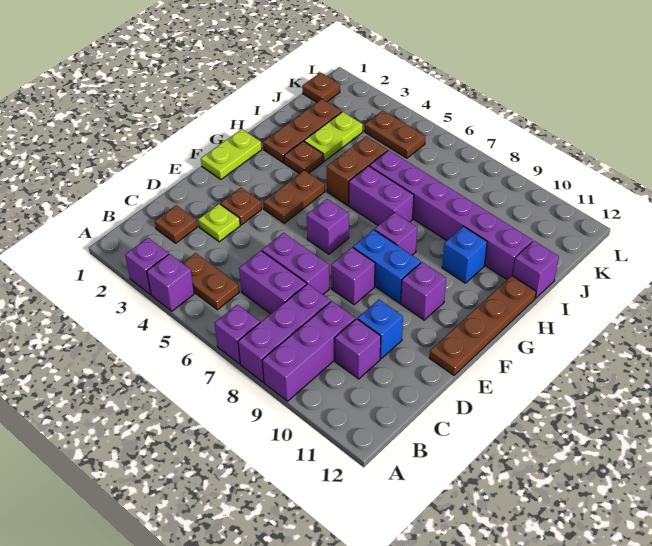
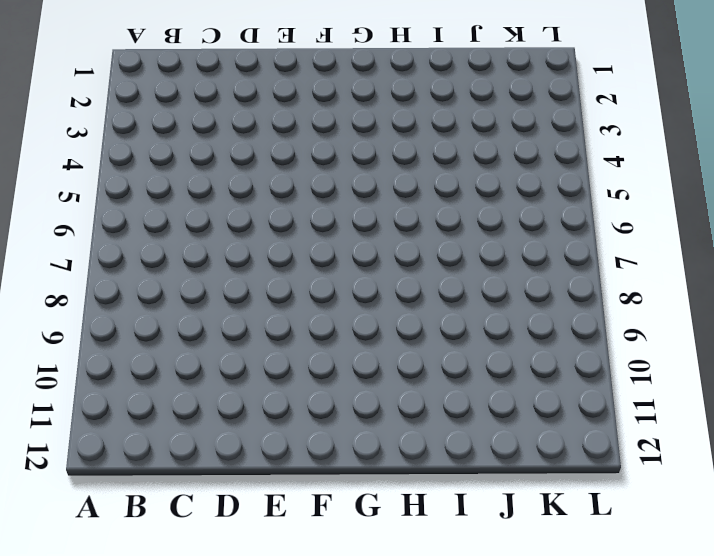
none -> purple 1x1 brick [125,238,169,295]
none -> purple 1x1 brick [147,254,194,311]
none -> purple 1x1 brick [214,305,260,364]
none -> purple 1x3 brick [238,284,331,382]

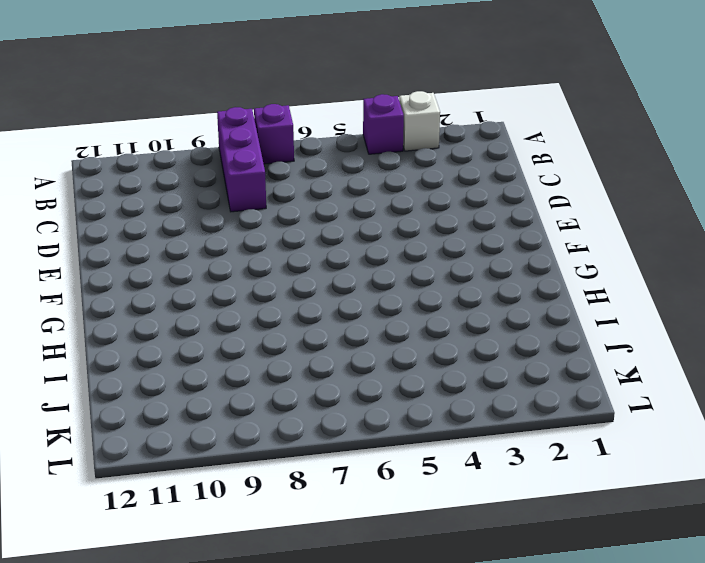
white 1x1 brick [399,91,440,151] -> purple 1x1 brick [125,238,169,295]
none -> purple 1x3 brick [262,301,355,401]
none -> brown 1x2 plate [183,253,239,310]
none -> brown 1x1 plate [155,205,197,243]
none -> purple 1x2 brick [239,251,307,314]

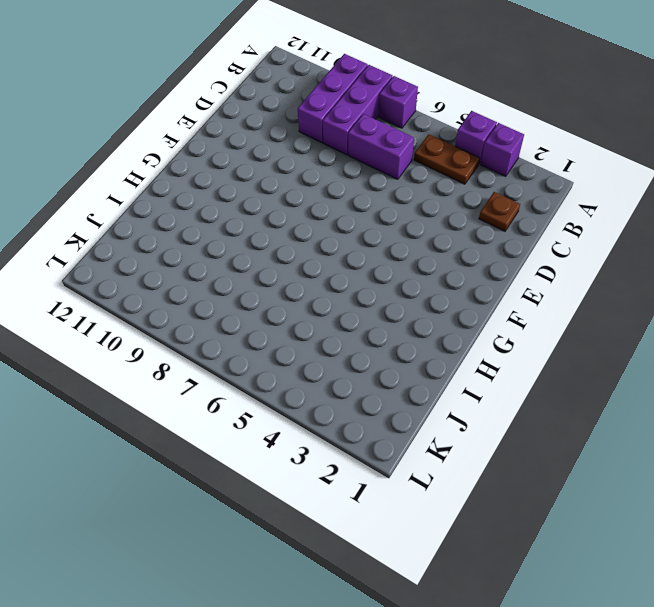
none -> purple 1x1 brick [335,319,381,379]
none -> lime 1x1 plate [198,204,240,242]
none -> purple 1x2 brick [262,233,330,294]
none -> blue 1x1 brick [358,300,403,359]

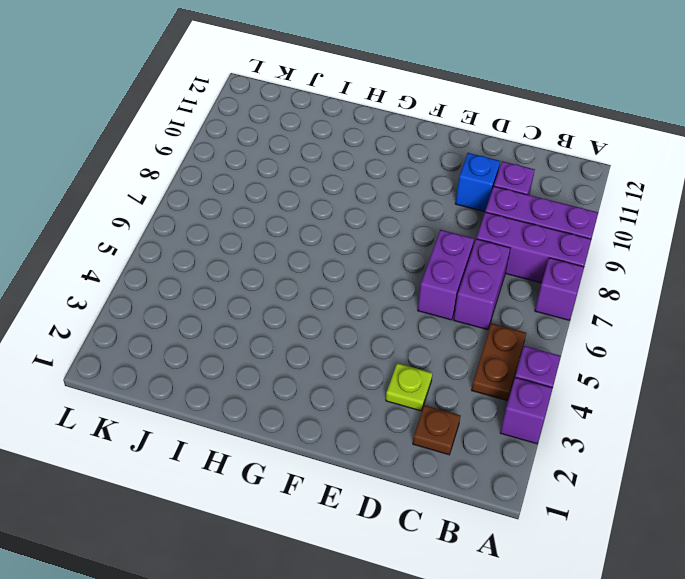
none -> brown 1x1 plate [220,188,262,225]
none -> purple 1x1 brick [331,247,375,305]
none -> brown 1x4 plate [430,276,536,375]
none -> lime 1x2 plate [201,129,262,179]

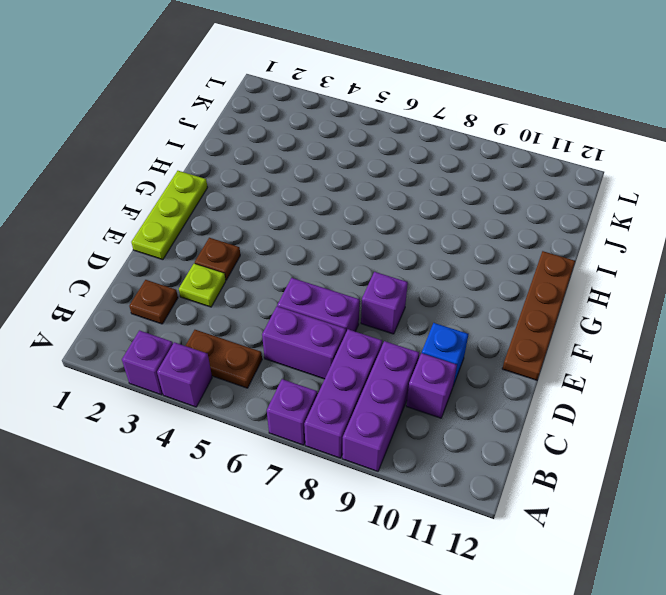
lime 1x3 plate [131,171,207,260] -> lime 1x2 plate [201,129,262,179]
none -> brown 1x2 plate [263,170,325,223]
none -> purple 1x1 brick [307,199,349,254]
none -> blue 1x2 brick [353,230,421,303]
none -> purple 1x1 brick [401,262,446,320]

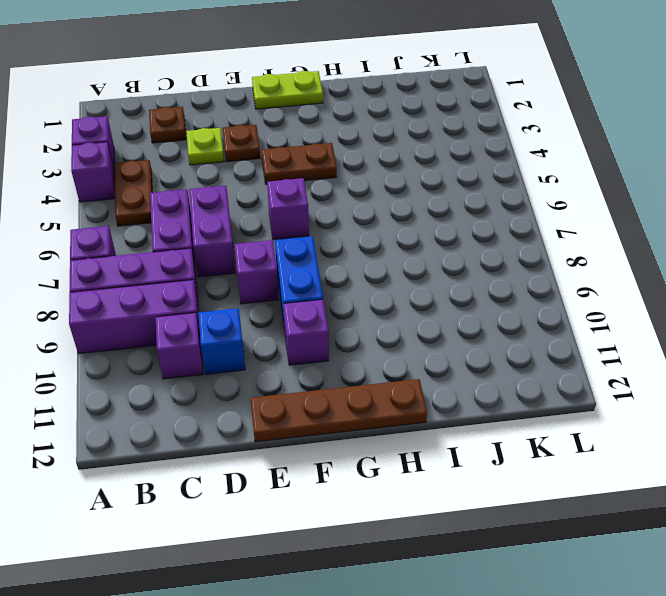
none -> purple 1x1 brick [375,212,417,255]
none -> brown 1x3 plate [263,99,342,162]
none -> brown 1x1 plate [284,141,324,174]
none -> brown 1x2 brick [327,136,388,205]

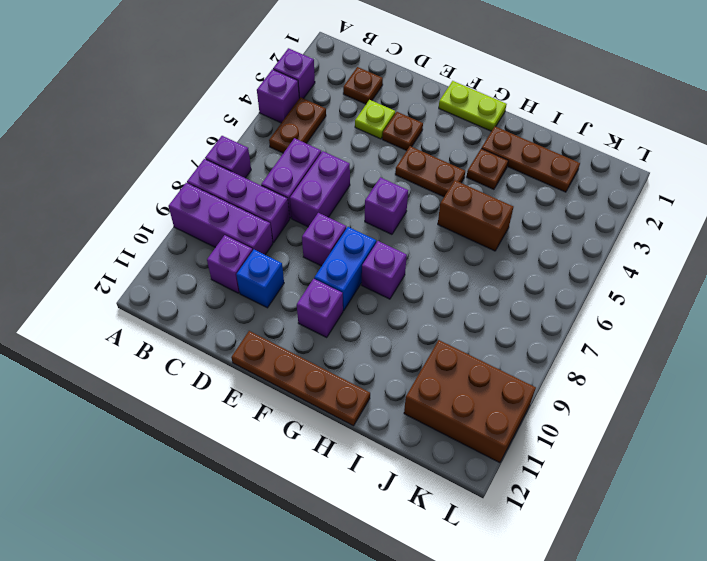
brown 2x3 brick [404,340,536,463] -> none
none -> purple 1x2 brick [349,166,414,225]
none -> blue 1x1 brick [442,227,487,283]
none -> lime 1x2 plate [304,112,363,161]
none -> purple 1x6 brick [370,150,533,279]

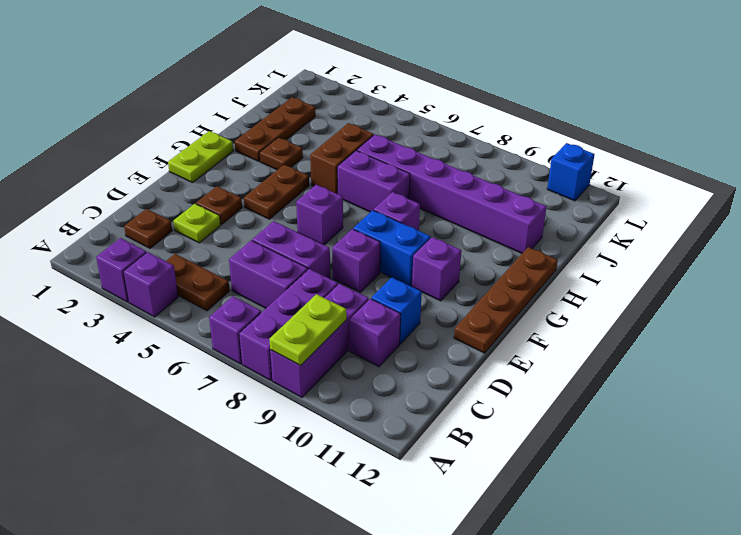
lime 1x2 plate [269,294,347,366] -> lime 1x2 plate moved to [304,112,363,161]
blue 1x1 brick [547,143,595,201] -> blue 1x1 brick moved to [442,227,487,283]
none -> purple 1x1 brick [513,241,559,298]
none -> brown 1x1 plate [302,73,340,102]
none -> brown 1x2 plate [365,110,425,158]

